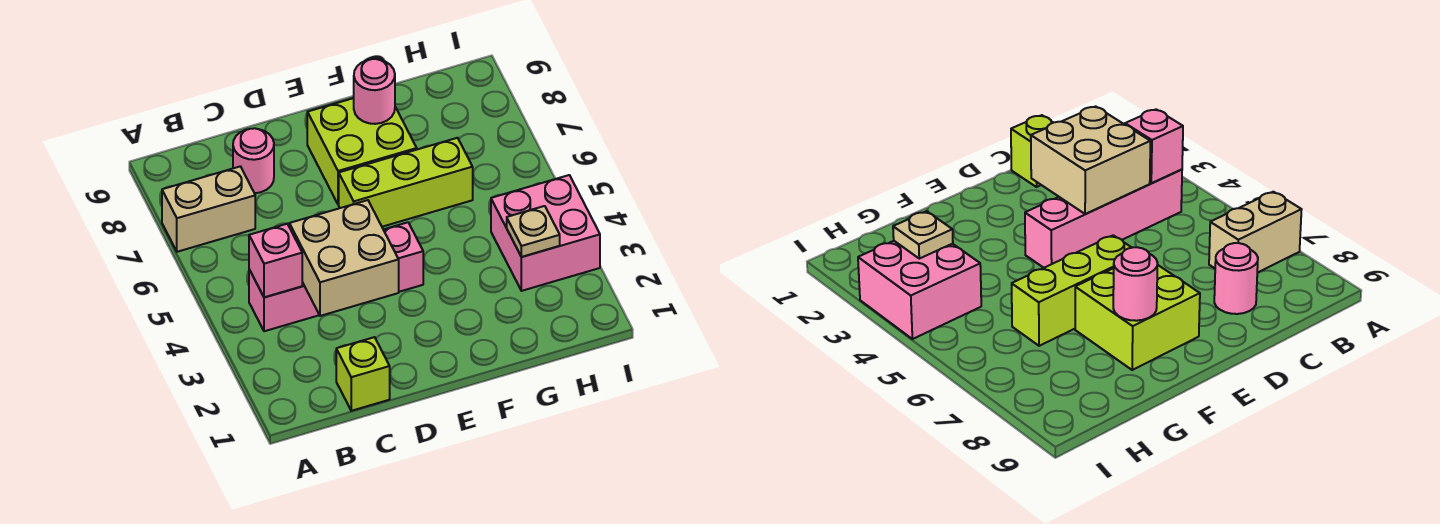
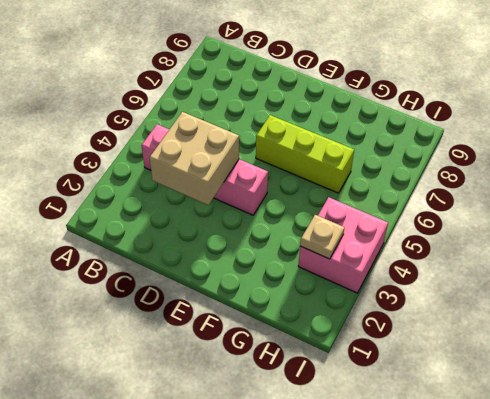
none -> tan 1x2 brick [162,166,255,252]
none -> lime 1x1 brick [336,337,390,411]

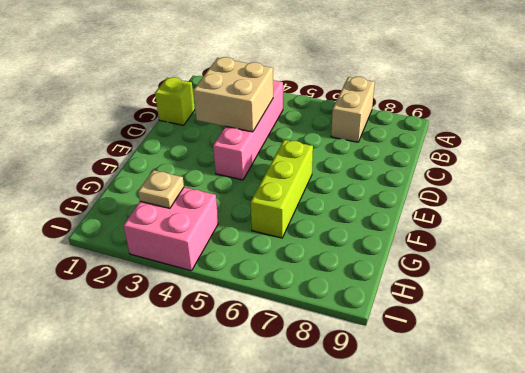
none -> pink 1x1 round brick [233,128,274,193]
none -> lime 2x2 brick [307,98,417,205]

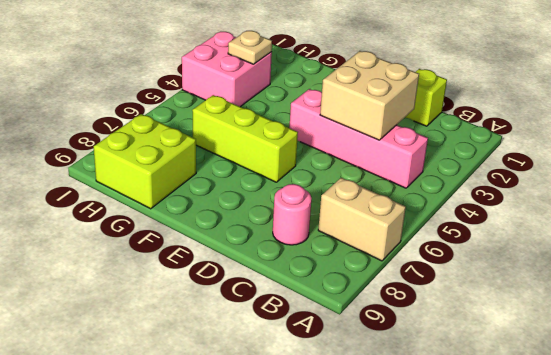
lime 2x2 brick [94,114,196,209] -> lime 2x2 brick moved to [307,98,417,205]
none -> pink 1x1 brick [249,224,302,297]
none -> pink 1x1 round brick [354,59,395,124]

